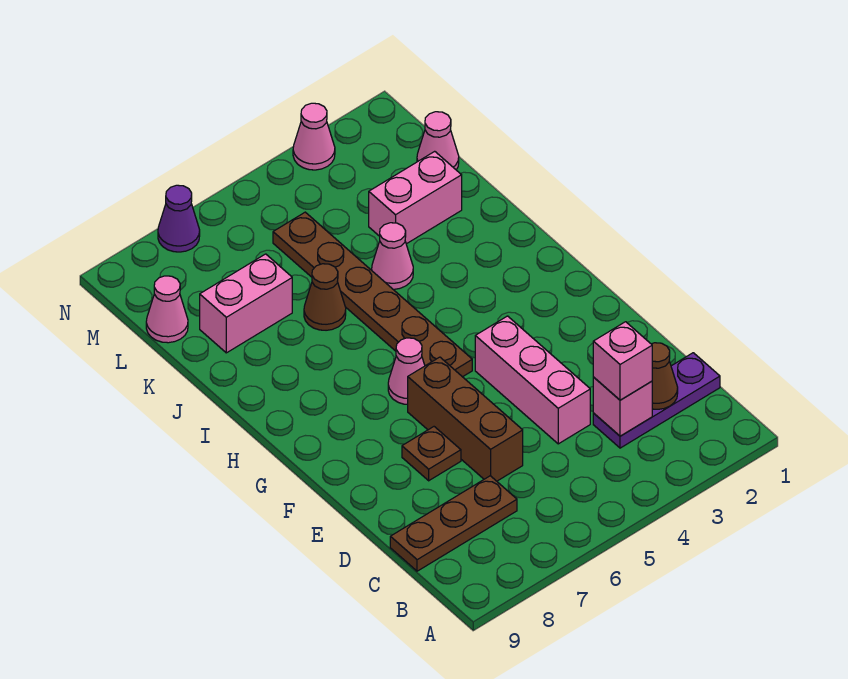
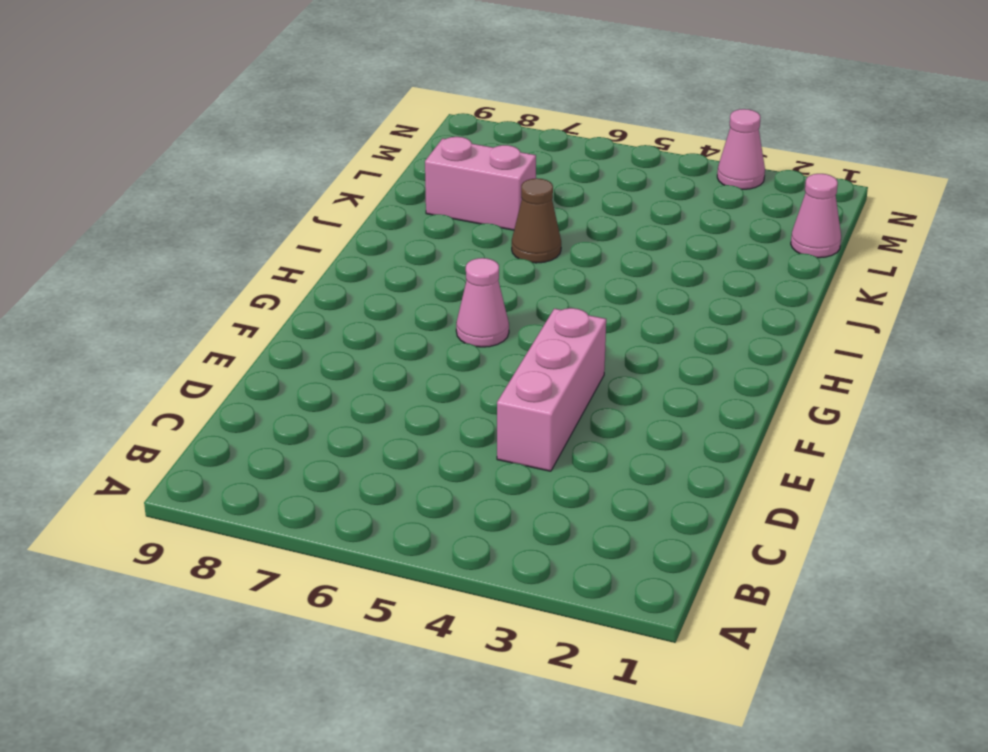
none -> purple 1x3 plate [593,353,720,448]
none -> brown 1x3 plate [390,476,517,571]
none -> brown 1x3 brick [408,357,523,481]

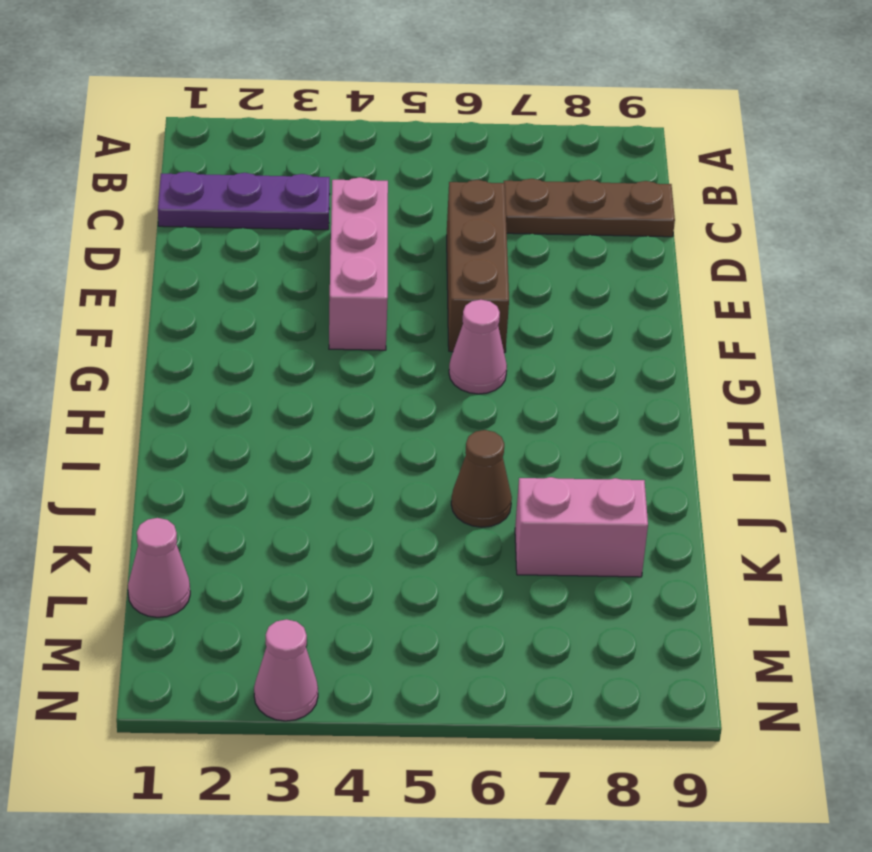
none -> brown 1x1 plate [402,427,461,481]
none -> brown 1x6 plate [273,212,472,377]
none -> pink 1x1 cone [372,223,413,289]

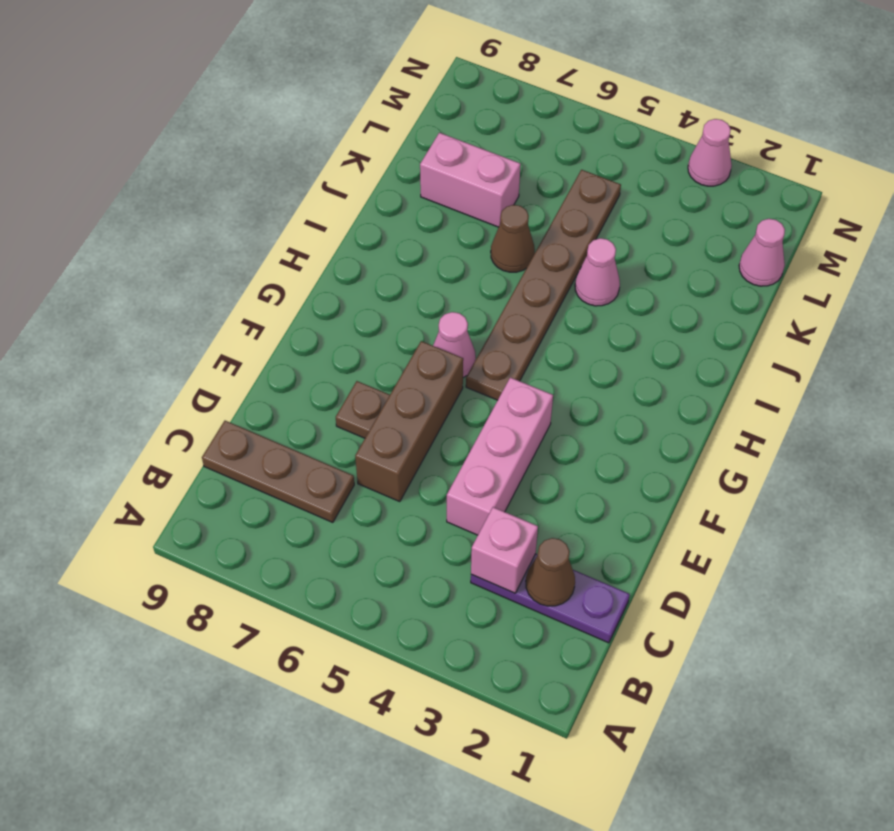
none -> pink 1x2 brick [369,151,462,244]
none -> pink 1x1 cone [146,276,188,343]
none -> purple 1x1 cone [158,185,200,252]

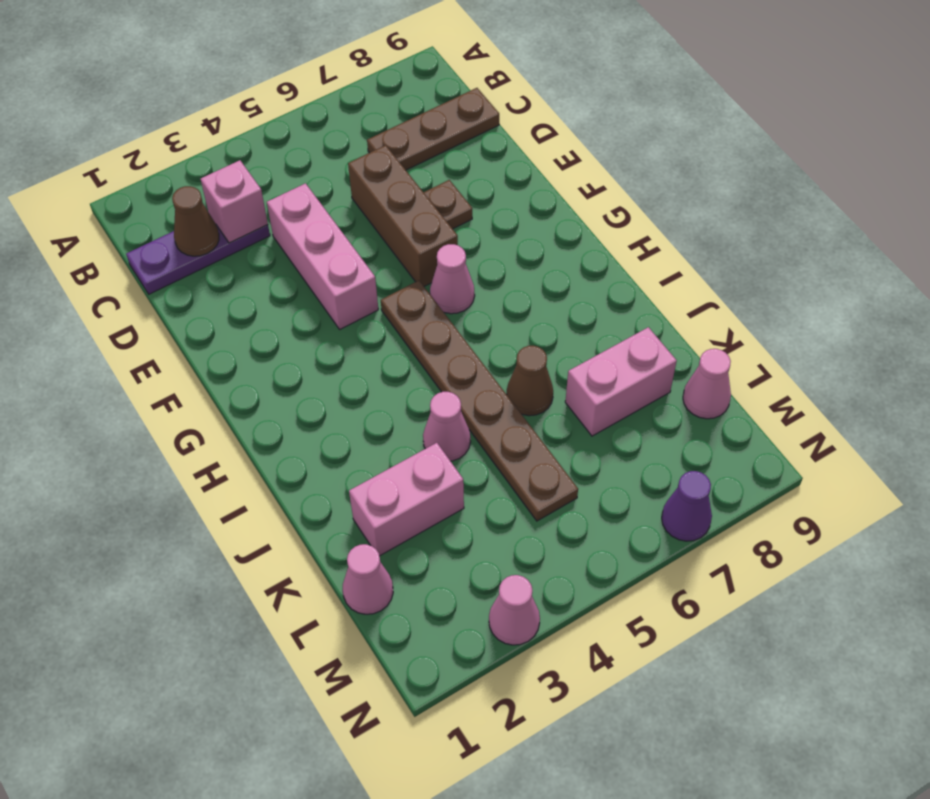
none -> pink 1x1 brick [593,322,652,400]

